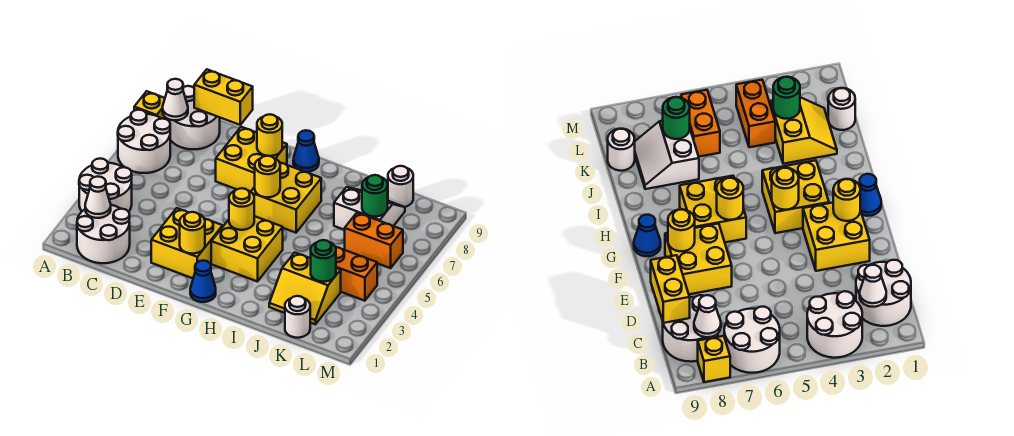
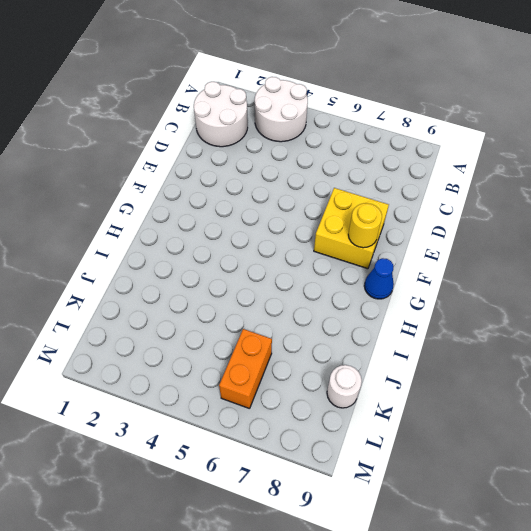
none -> white 2x2 round brick [118,110,170,173]
none -> yellow 1x1 brick [134,91,167,119]
none -> white 2x2 round brick [167,86,220,149]

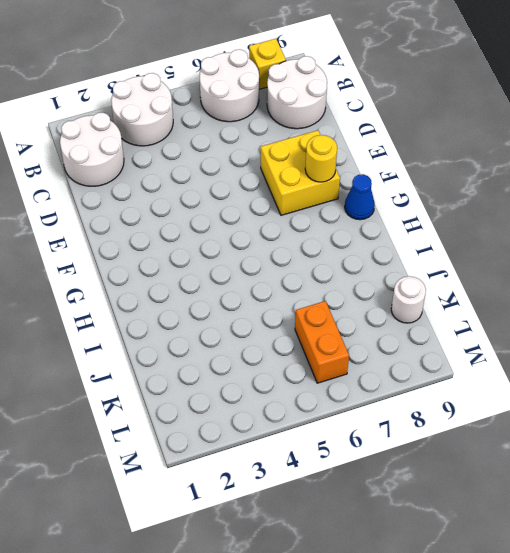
none -> yellow 2x2 brick [151,208,223,278]
none -> blue 1x1 cone [190,261,216,302]
none -> yellow 2x2 brick [211,216,283,282]

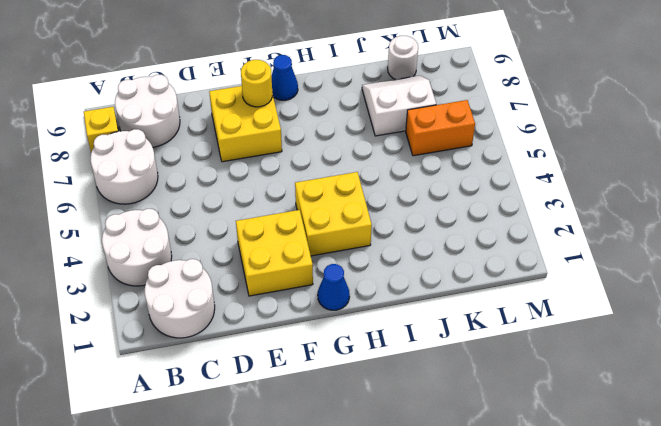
none -> yellow 2x2 brick [251,163,321,233]
none -> yellow 2x2 slope [269,253,341,324]
none -> white 1x1 round brick [285,296,310,338]

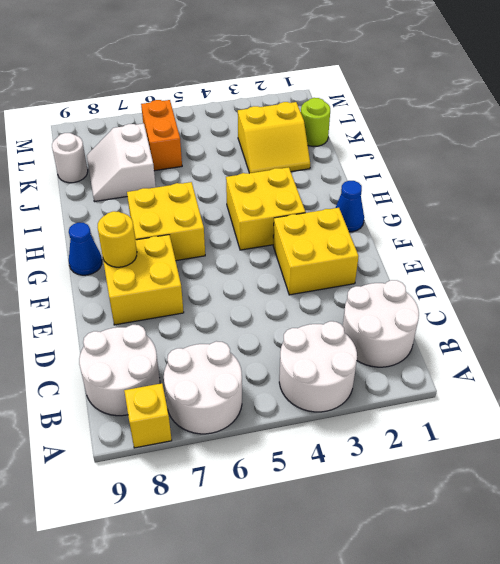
yellow 2x2 slope [238,102,310,173] -> yellow 2x2 slope turned to [269,253,341,324]
lime 1x1 round brick [301,98,330,147] -> white 1x1 round brick [285,296,310,338]
none -> orange 1x2 brick [336,247,377,301]
none -> white 1x1 cone [85,176,111,218]
none -> white 1x1 cone [163,79,188,120]

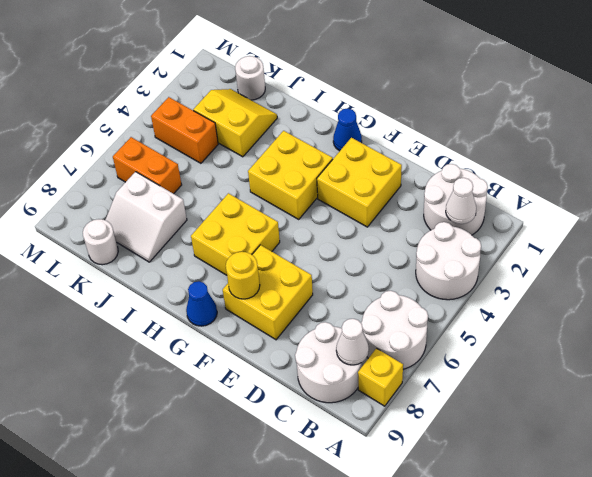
none -> yellow 1x2 brick [194,69,253,125]
none -> yellow 1x1 round brick [180,212,205,254]
none -> yellow 1x1 round brick [229,188,254,230]

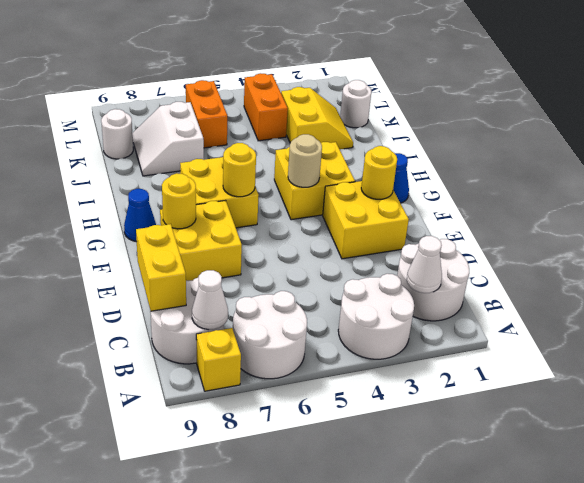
tan 1x1 round brick [288,134,322,187] -> yellow 1x1 round brick [229,188,254,230]
none -> green 1x1 round brick [311,240,336,282]
none -> green 1x1 round brick [362,175,388,217]

